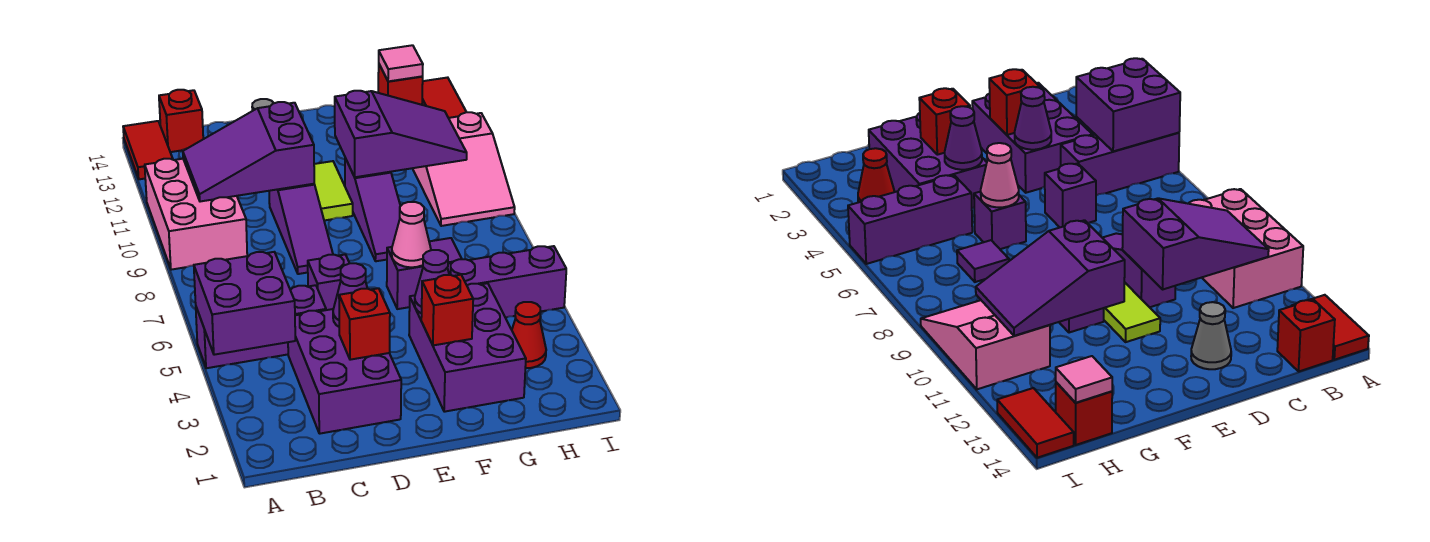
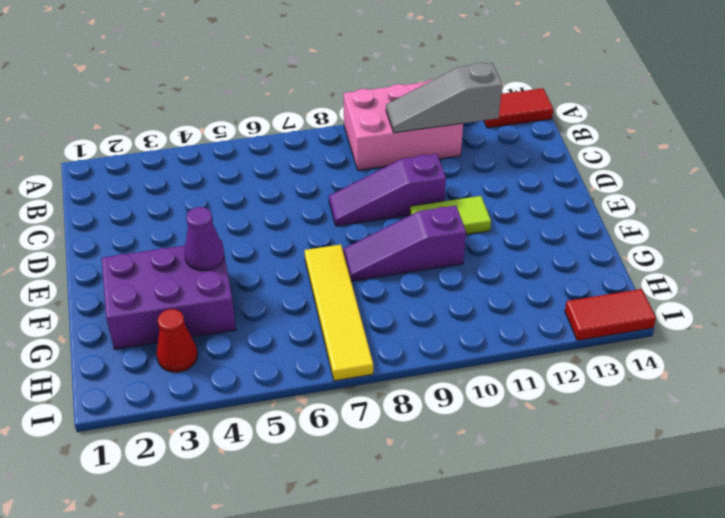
grey 1x3 slope [386,62,502,133] -> purple 2x3 slope [183,102,314,202]
yellow 1x4 tile [305,245,373,381] -> purple 1x1 tile [429,238,462,263]
none -> purple 1x3 brick [196,285,326,368]
none -> red 1x1 brick [159,90,203,152]
none -> purple 2x3 brick [288,309,401,434]

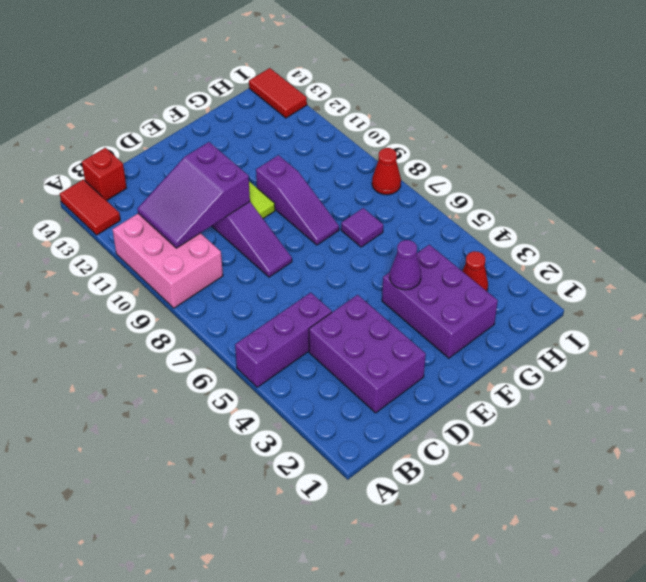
red 1x1 cone [372,148,401,195] -> none
none -> purple 1x1 brick [308,255,349,310]
none -> grey 1x1 cone [1191,302,1231,369]
none -> purple 1x1 brick [387,247,423,309]

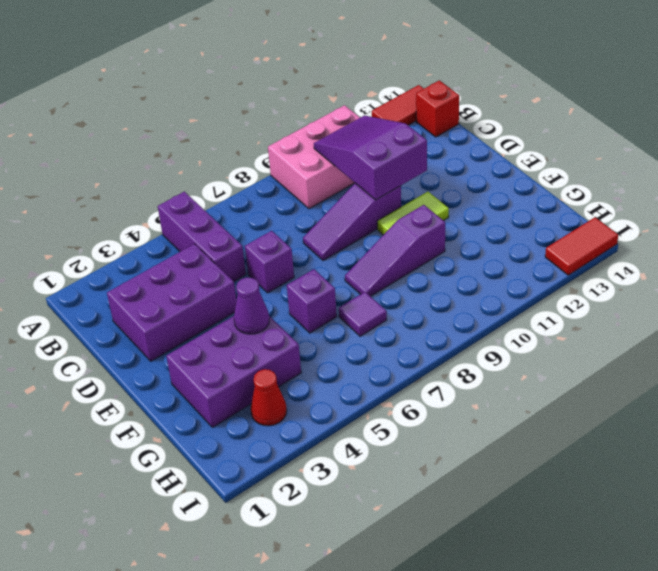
none -> grey 1x1 cone [1191,302,1231,369]
none -> purple 1x3 brick [448,246,566,318]
none -> pink 2x3 slope [412,112,515,226]

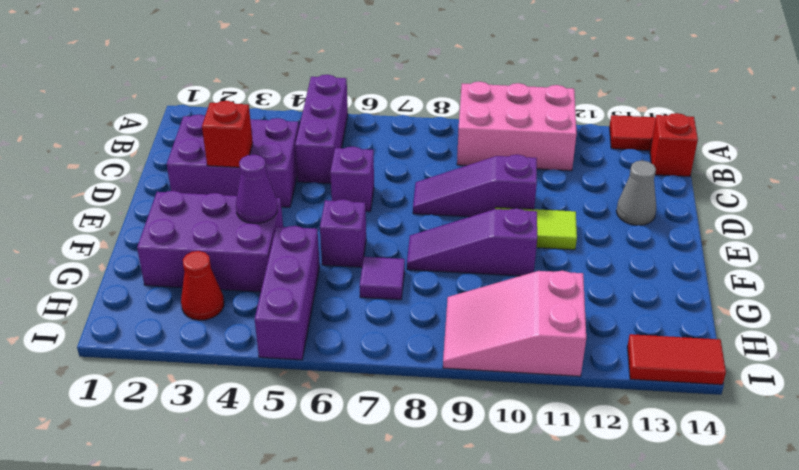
none -> red 1x1 brick [378,65,423,105]
none -> purple 2x2 brick [194,252,295,355]
none -> purple 2x3 slope [183,102,314,202]

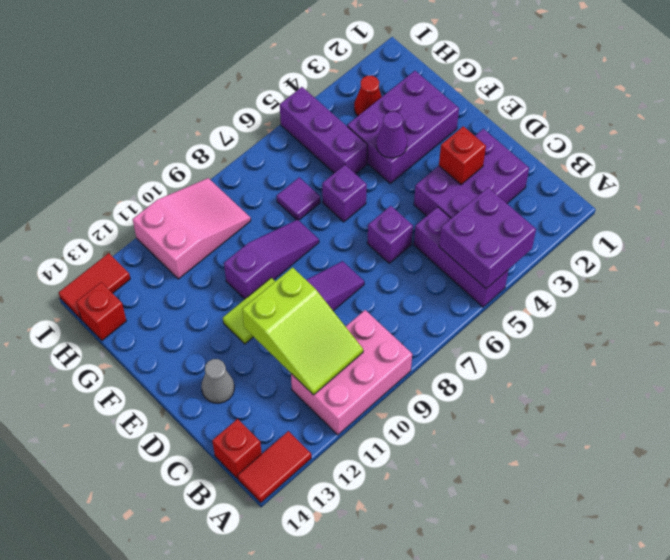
lime 2x3 slope [242,268,363,395] -> purple 2x3 slope [183,102,314,202]
none -> purple 1x1 cone [333,263,367,327]
none -> red 1x1 brick [421,275,473,345]
none -> pink 1x1 cone [392,202,431,267]

